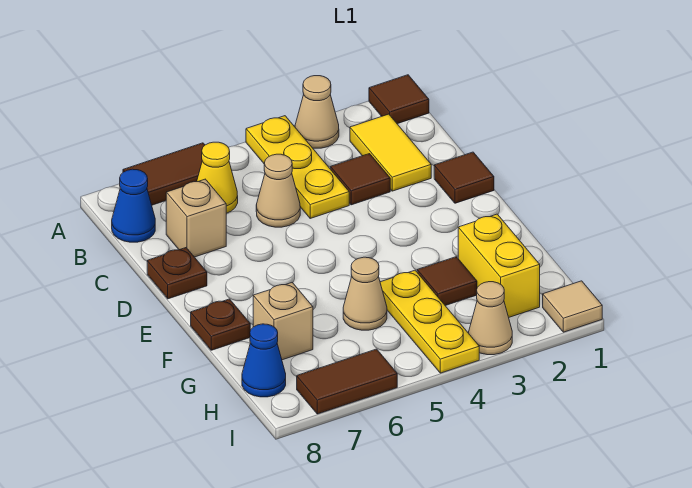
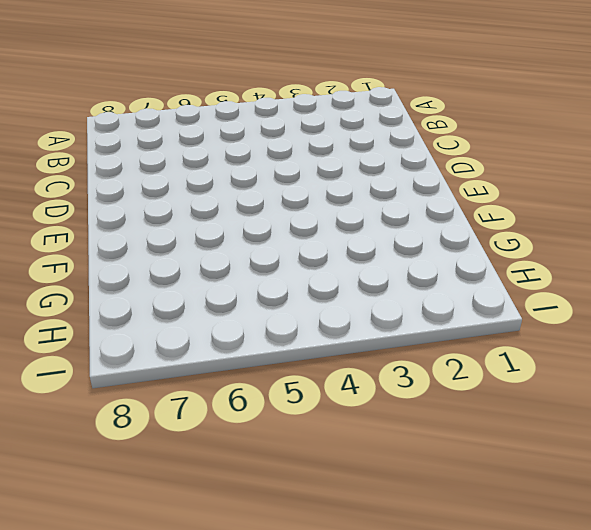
none -> brown 1x1 tile [369,75,429,124]
none -> tan 1x1 cone [295,76,339,148]
none -> yellow 1x3 plate [246,116,349,218]

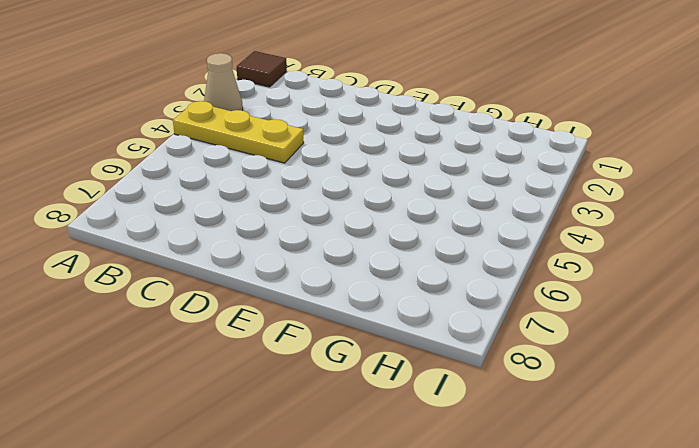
none -> brown 1x2 tile [123,143,205,205]
none -> yellow 1x2 tile [350,114,431,191]
none -> yellow 1x1 cone [197,142,238,213]

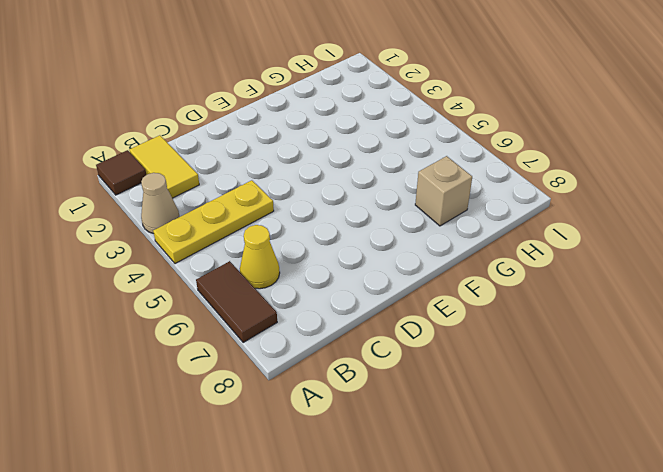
yellow 1x2 tile [129,135,199,198] -> yellow 1x2 tile turned to [350,114,431,191]
none -> blue 1x1 cone [112,169,155,242]
none -> brown 1x1 tile [331,154,390,205]
none -> tan 1x1 cone [256,154,300,227]

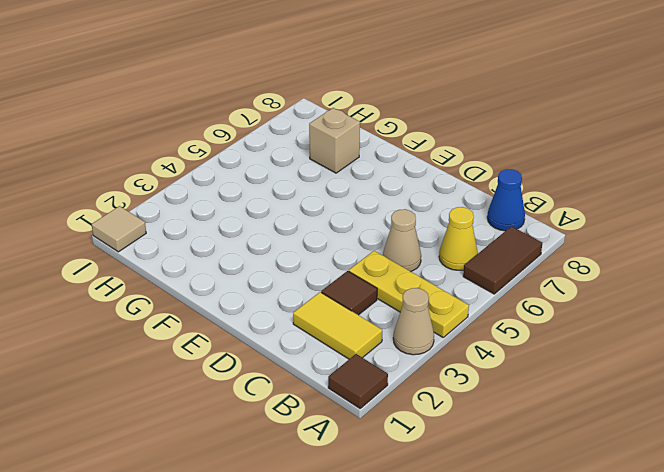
none -> tan 1x1 brick [166,179,226,257]
none -> brown 1x1 tile [434,152,494,203]
none -> brown 1x1 plate [147,248,207,299]

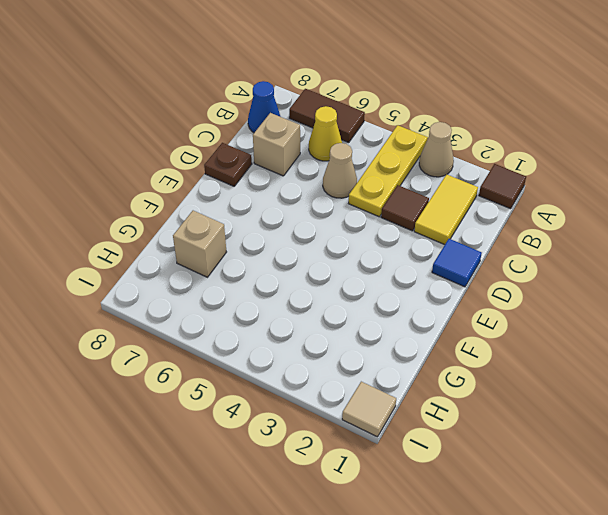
blue 1x1 tile [432,239,482,287] -> brown 1x1 tile [434,152,494,203]
none -> brown 1x1 plate [191,299,250,350]
none -> yellow 1x2 brick [458,214,540,317]
none -> brown 1x1 tile [417,257,477,306]

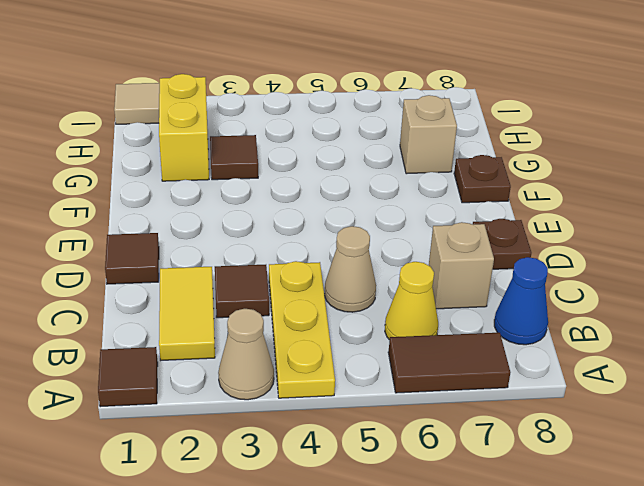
none -> yellow 1x3 plate [380,270,479,373]
none -> tan 1x1 cone [343,257,387,330]
none -> blue 1x1 cone [242,324,286,397]

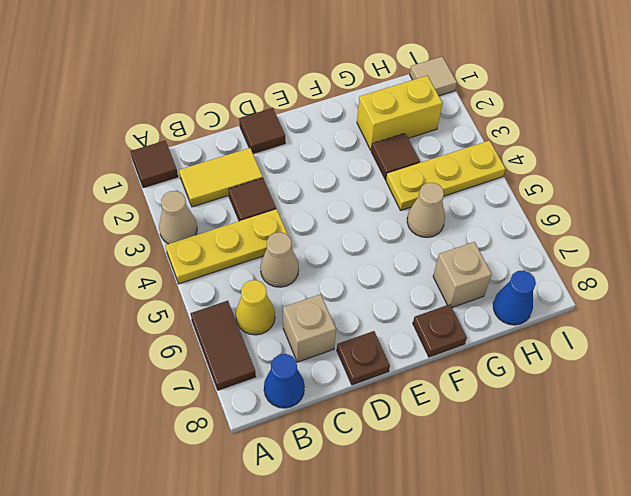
none -> tan 1x1 cone [469,282,512,355]
none -> brown 1x2 tile [297,349,397,414]

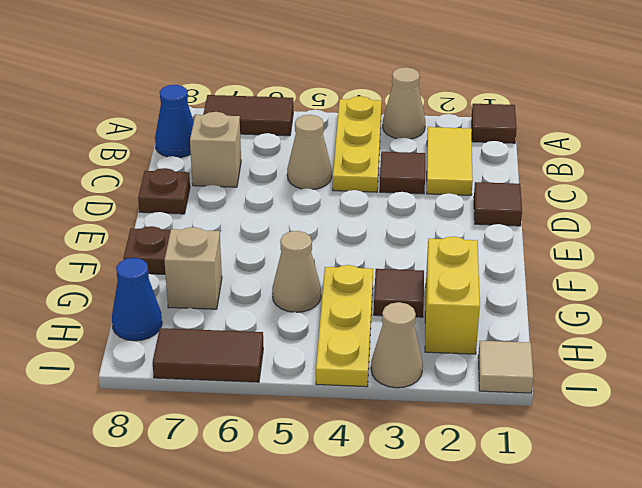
none -> yellow 1x1 cone [197,142,238,213]

